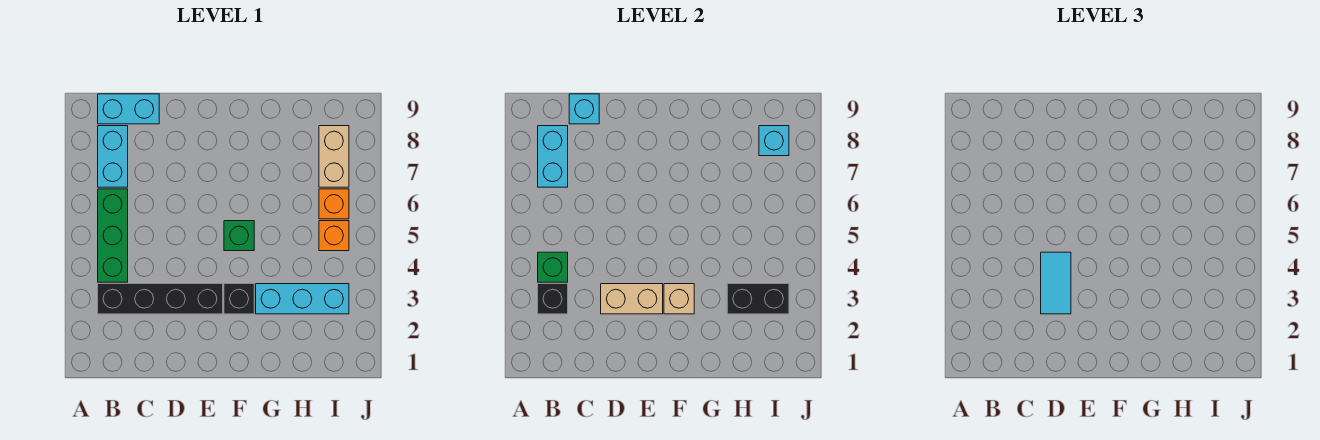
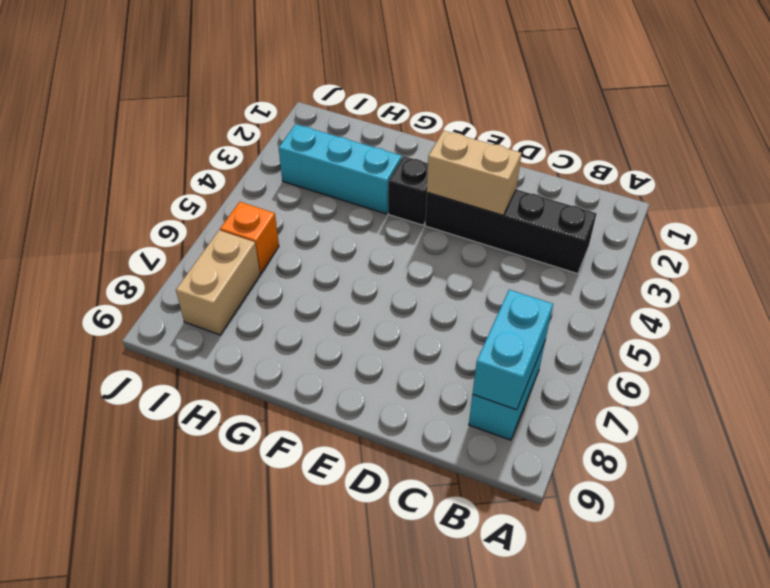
none -> green 1x3 brick [98,189,128,282]
none -> cyan 1x2 brick [98,94,159,124]
none -> green 1x1 brick [224,221,254,251]

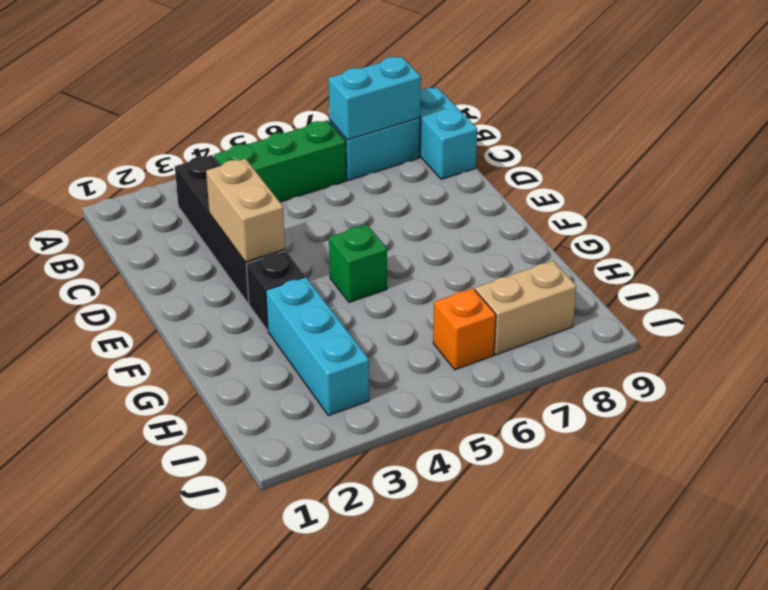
none -> orange 1x1 brick [319,221,349,251]
none -> black 1x1 brick [538,284,568,314]
none -> green 1x1 brick [538,252,568,282]

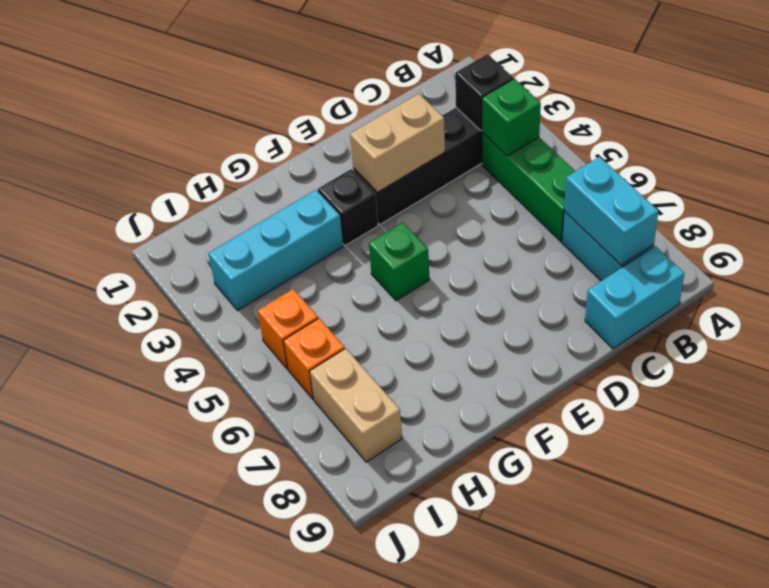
none -> cyan 1x1 brick [569,94,599,124]
none -> tan 1x1 brick [664,284,694,314]
none -> black 1x2 brick [727,284,789,314]

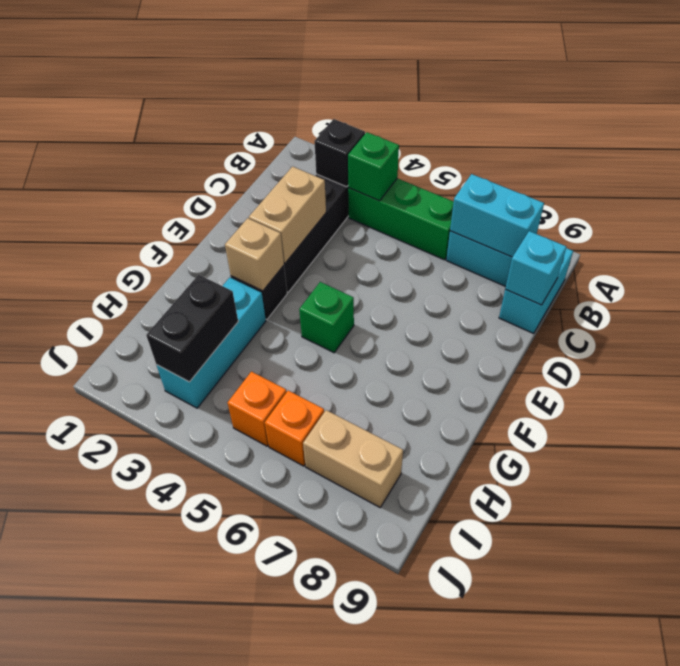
none -> cyan 1x1 brick [759,126,789,156]
none -> cyan 1x2 tile [1041,252,1071,314]

